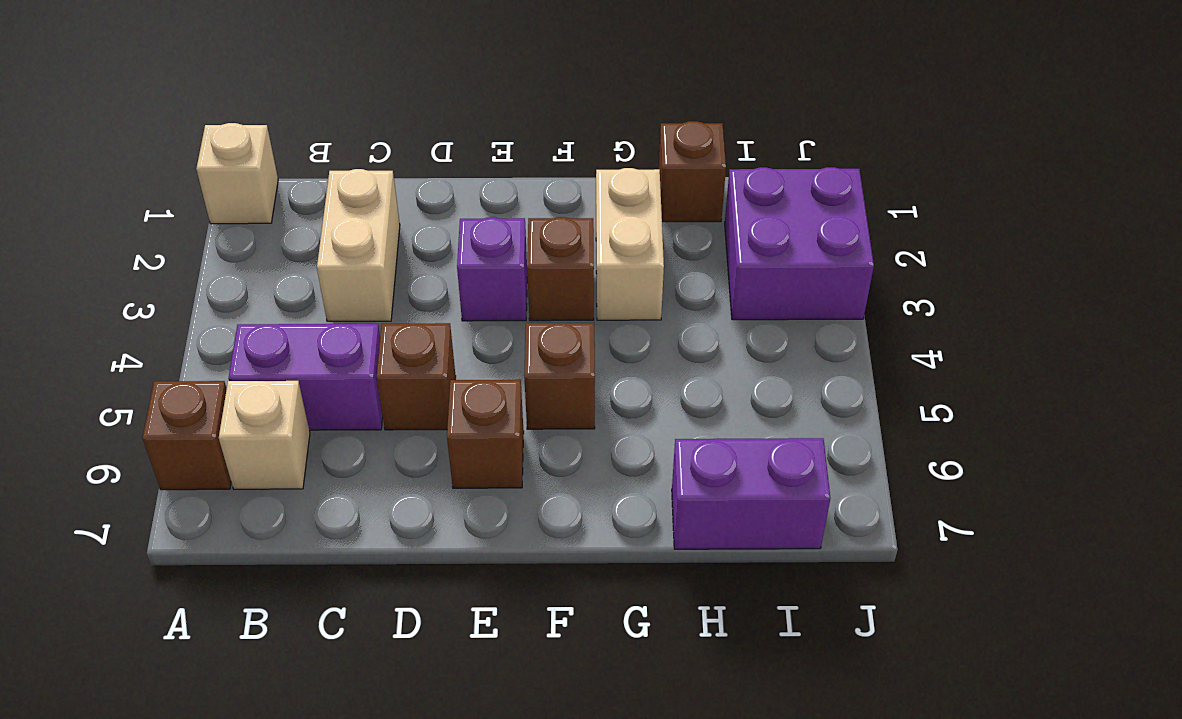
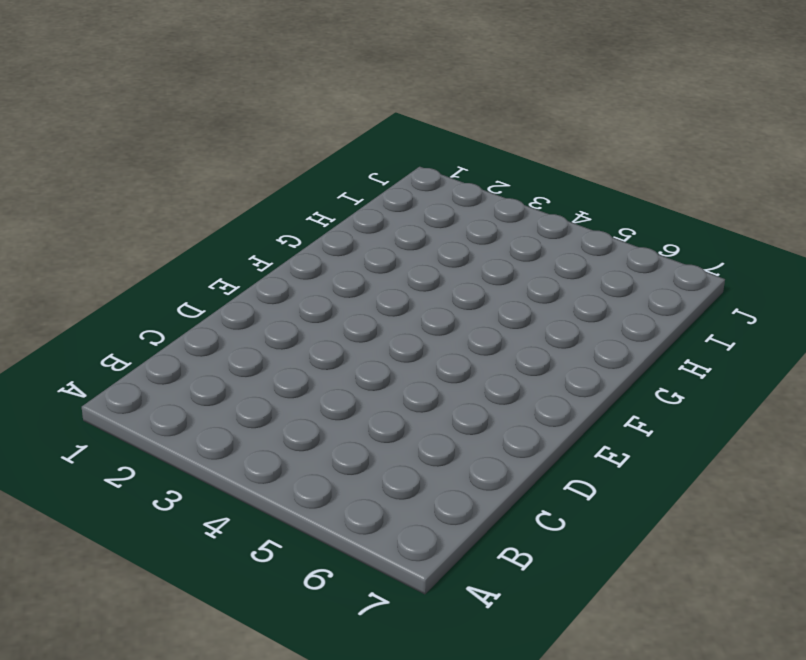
none -> tan 1x1 brick [196,123,278,224]
none -> brown 1x1 brick [143,381,231,490]
none -> purple 1x2 brick [229,324,383,430]

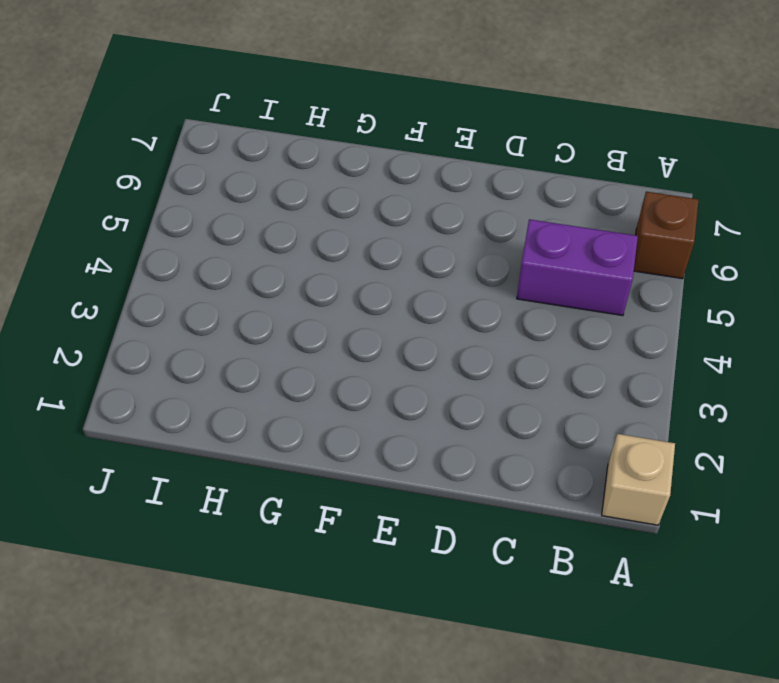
none -> tan 1x1 brick [219,381,310,489]
none -> tan 1x2 brick [317,169,400,321]
none -> brown 1x1 brick [377,323,456,430]

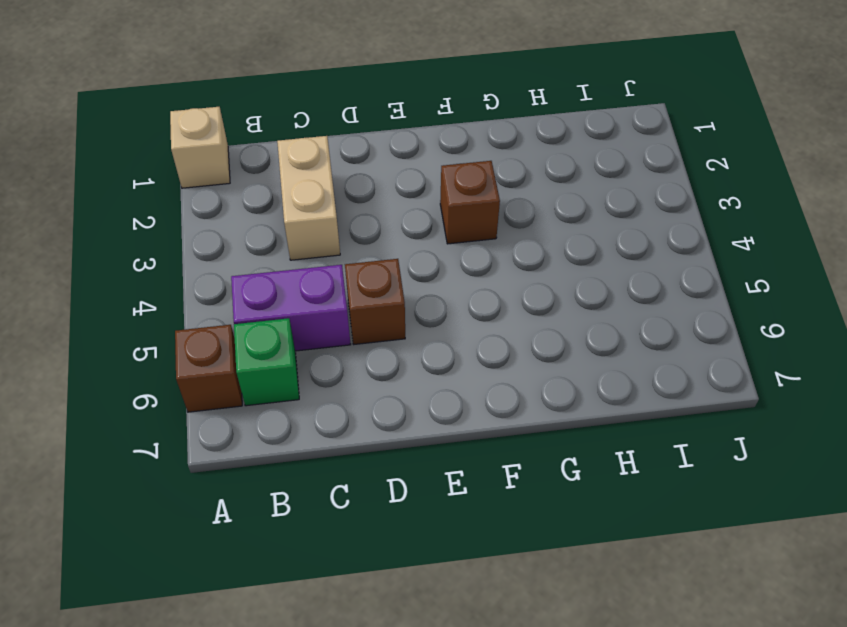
green 1x1 brick [234,318,299,406] -> tan 1x1 brick [219,381,310,489]
none -> purple 1x1 brick [457,217,527,321]
none -> brown 1x1 brick [447,380,524,488]
none -> brown 1x1 brick [524,323,595,429]

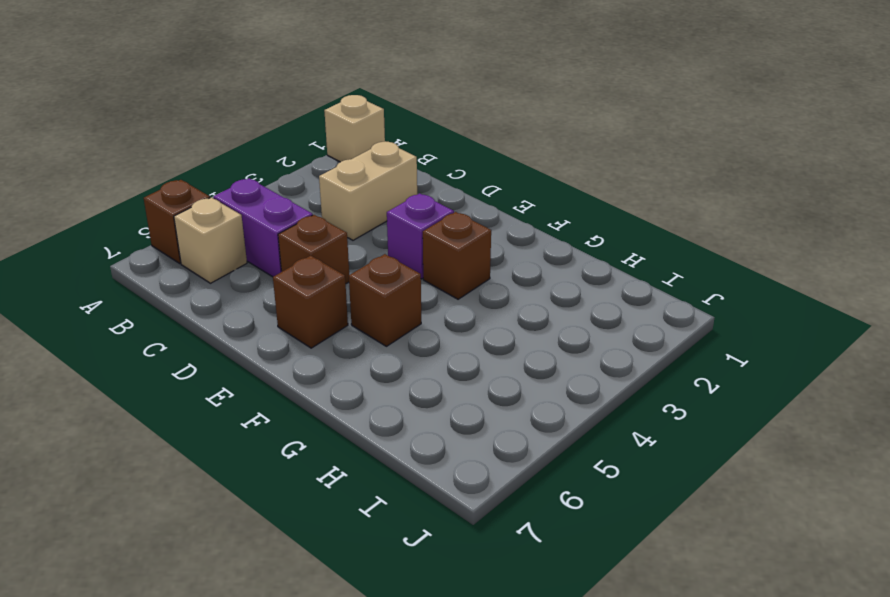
none -> tan 1x2 brick [596,168,664,320]
none -> brown 1x1 brick [659,121,726,222]
none -> purple 1x2 brick [672,438,830,549]

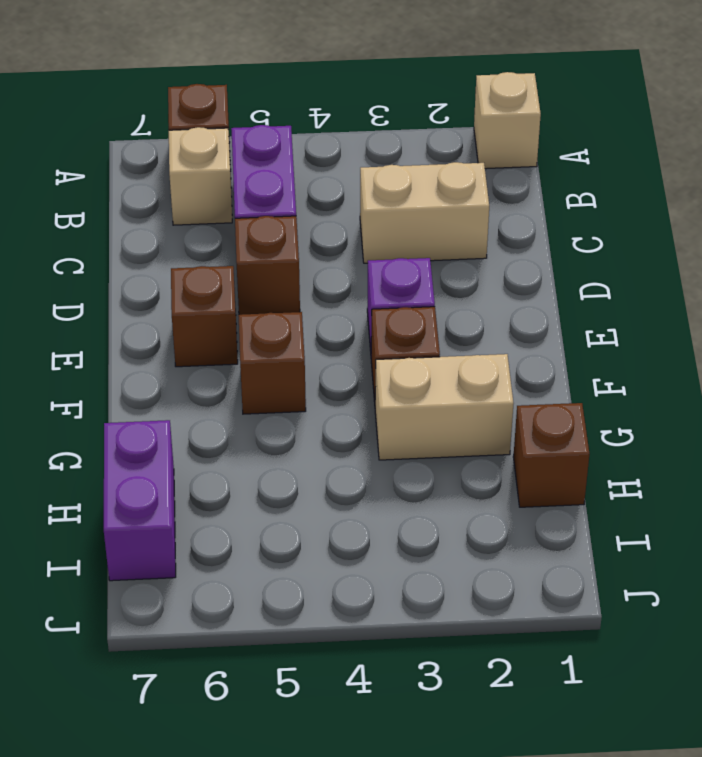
none -> purple 2x2 brick [725,167,874,320]

